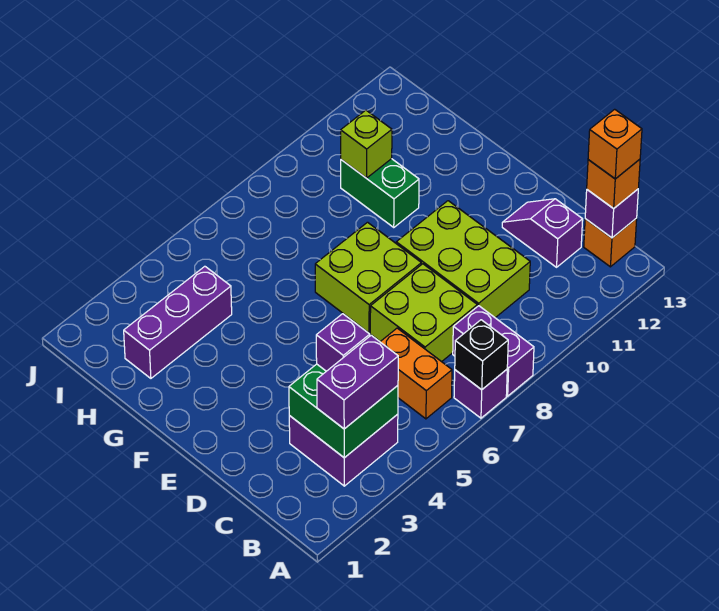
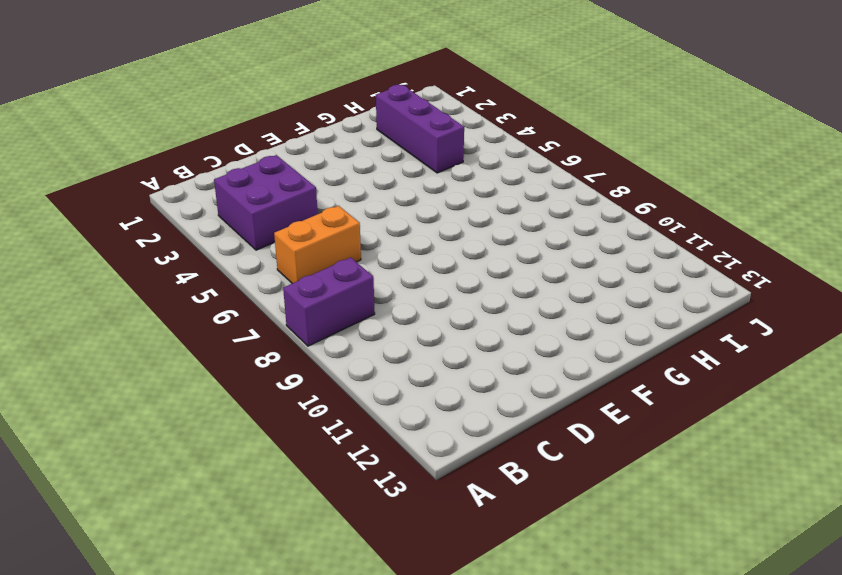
none -> purple 1x1 brick [454,369,507,418]
none -> orange 1x1 brick [584,218,637,267]
none -> lime 2x2 brick [370,264,477,362]

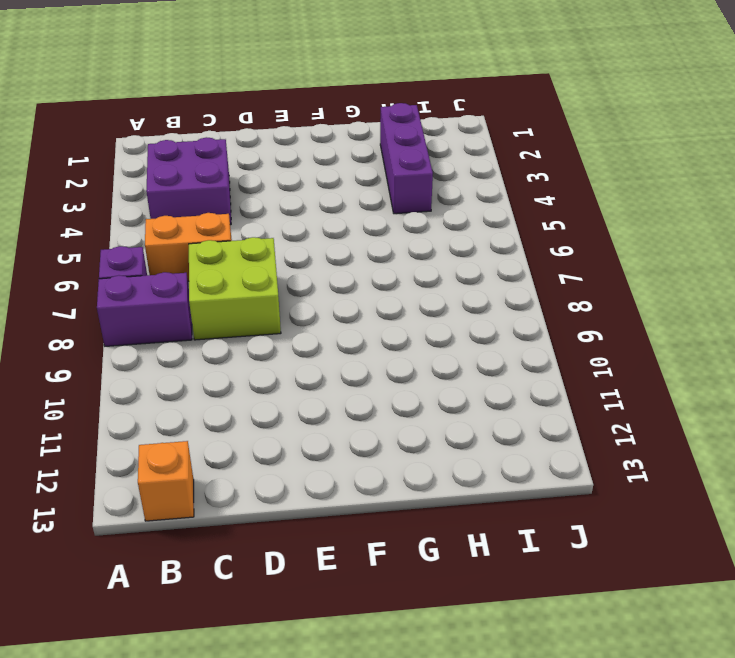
none -> lime 2x3 brick [396,201,530,318]
none -> purple 1x2 slope [502,199,583,267]
none -> lime 2x2 brick [315,222,421,333]

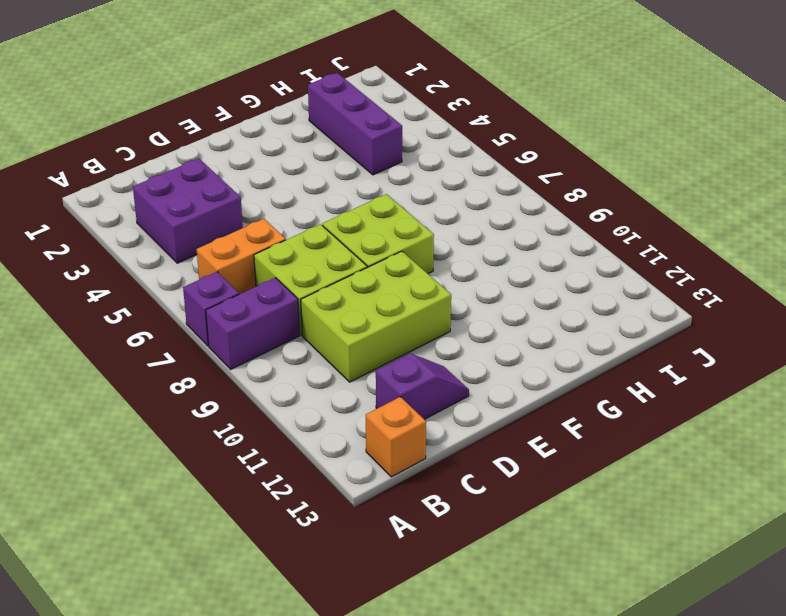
none -> green 1x2 brick [341,159,419,227]
none -> black 1x1 brick [455,320,508,390]
none -> green 2x2 brick [289,364,398,458]

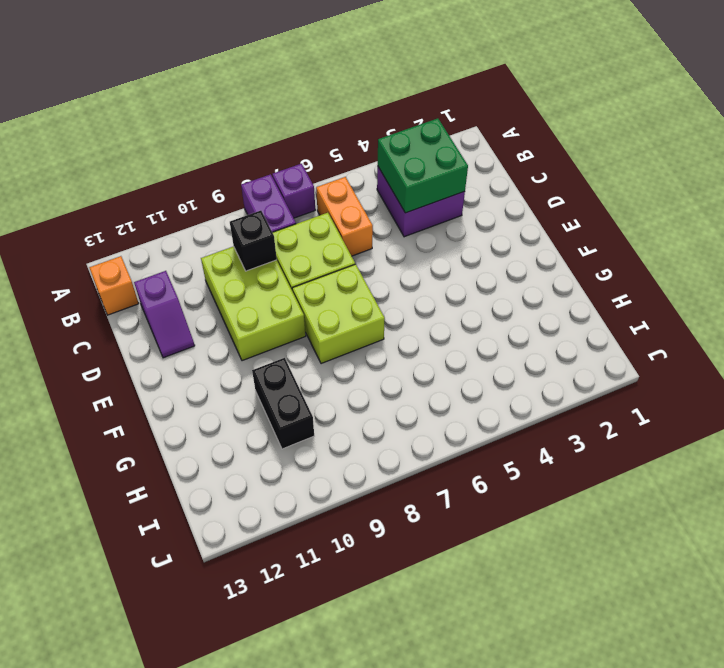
black 1x1 brick [230,211,277,271] -> black 1x1 brick moved to [455,320,508,390]
black 1x2 brick [252,358,314,449] -> green 1x2 brick [341,159,419,227]
none -> purple 1x3 brick [124,266,232,378]
none -> purple 1x1 brick [585,189,638,238]
none -> lime 1x1 brick [341,110,392,178]

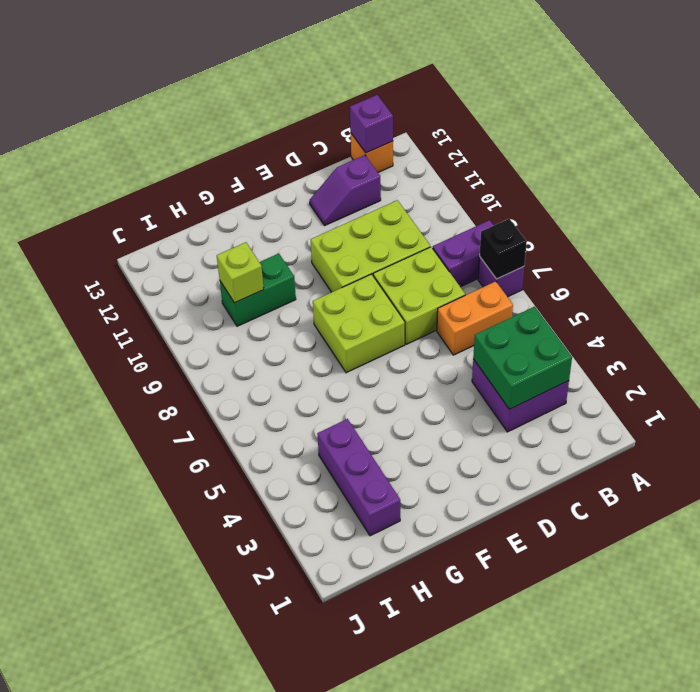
none -> purple 1x2 brick [317,335,398,429]
none -> orange 1x1 brick [587,159,640,209]
none -> purple 1x1 brick [316,314,370,371]

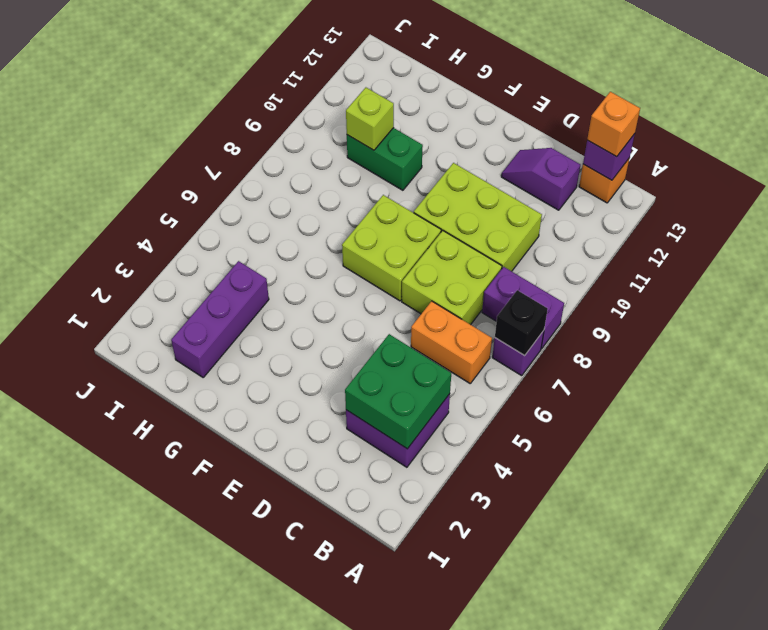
none -> purple 1x2 brick [317,335,398,429]
none -> purple 1x1 brick [316,314,370,371]
none -> orange 1x1 brick [588,109,642,179]

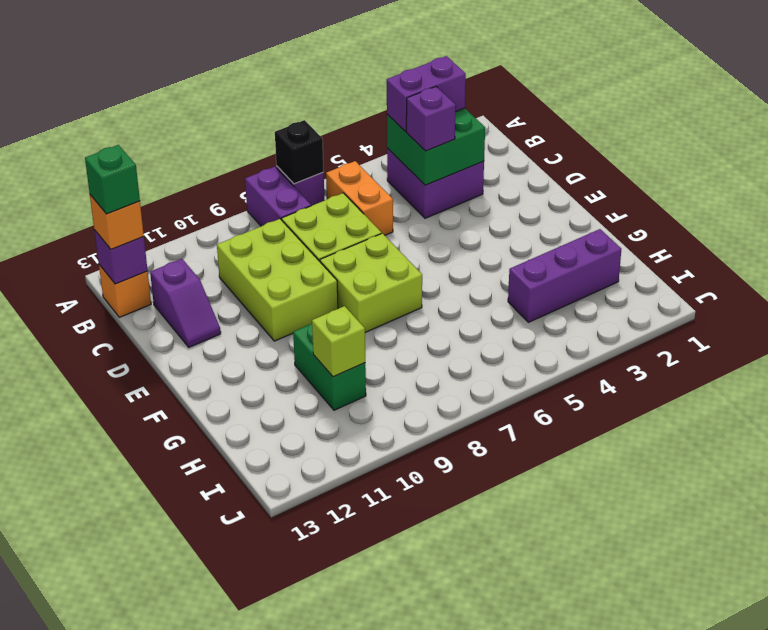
green 1x1 brick [85,145,140,214] -> orange 1x1 brick [588,109,642,179]

